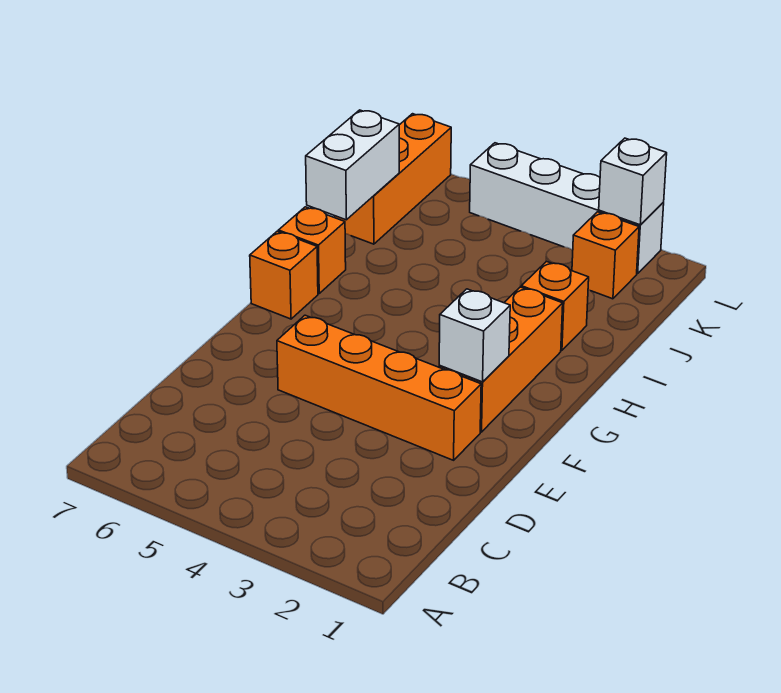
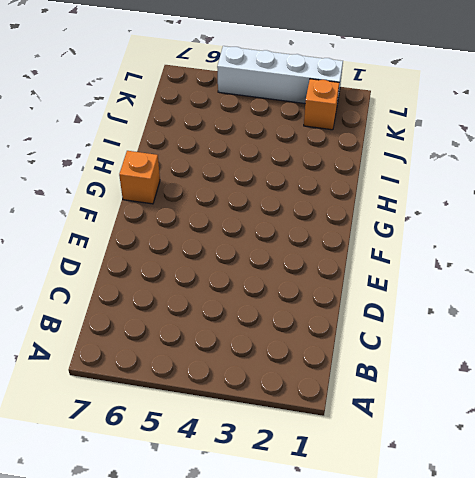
none -> orange 1x4 brick [277,315,481,460]
none -> orange 1x3 brick [439,287,563,432]

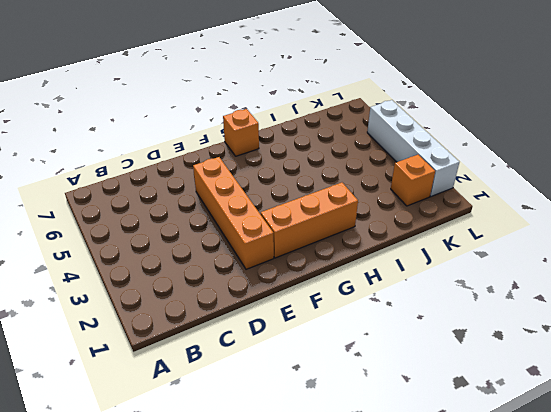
none -> orange 1x1 brick [278,207,346,293]
none -> orange 1x1 brick [521,262,589,350]

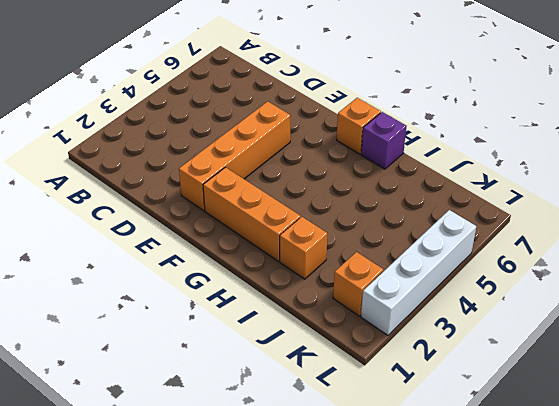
purple 1x1 brick [361,112,406,169] -> orange 1x1 brick [278,207,346,293]
none -> orange 1x3 brick [335,114,451,244]
none -> white 1x1 brick [439,289,510,382]

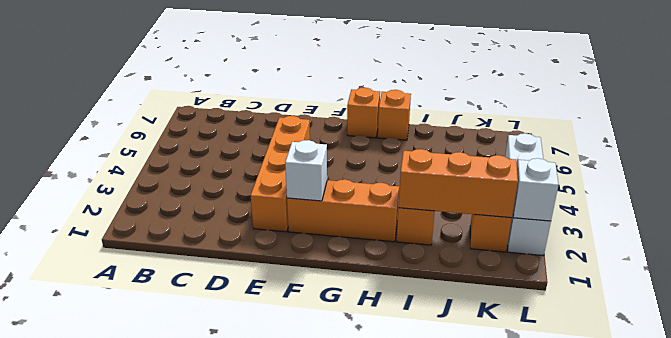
orange 1x3 brick [399,149,518,218] -> orange 1x3 brick moved to [335,114,451,244]
none -> white 1x2 brick [306,110,399,220]

